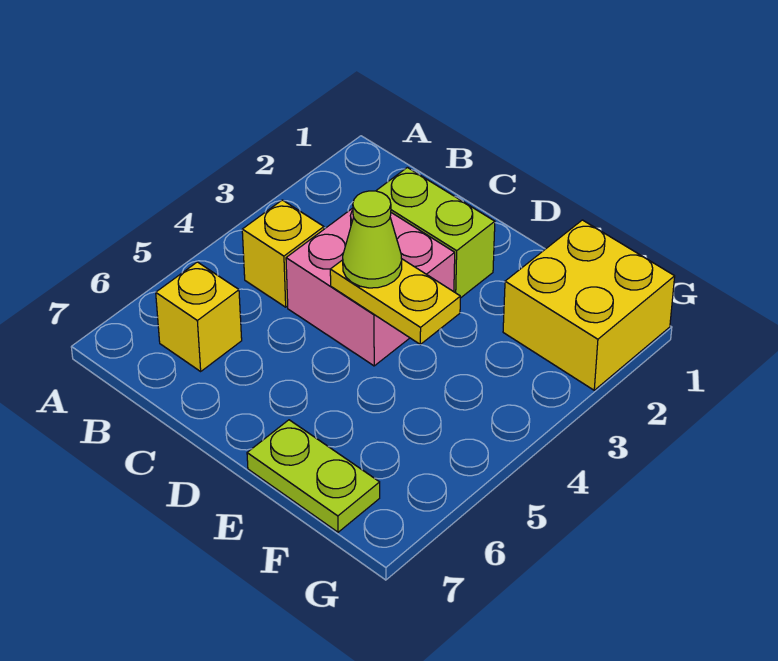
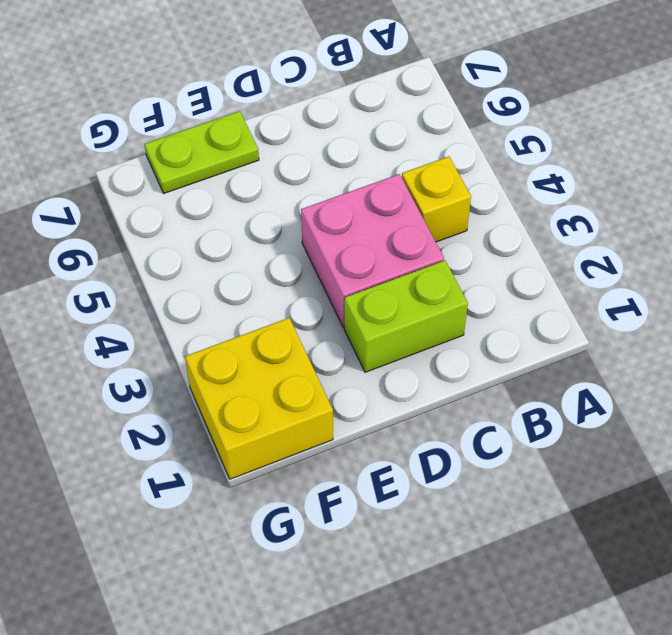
none -> yellow 1x1 brick [156,262,242,371]
none -> yellow 1x2 plate [330,259,460,345]

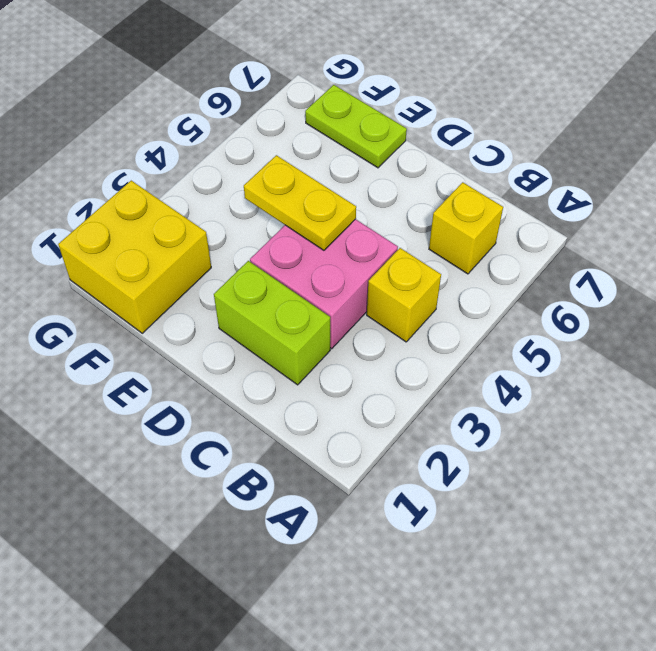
none -> lime 1x1 cone [343,191,402,288]

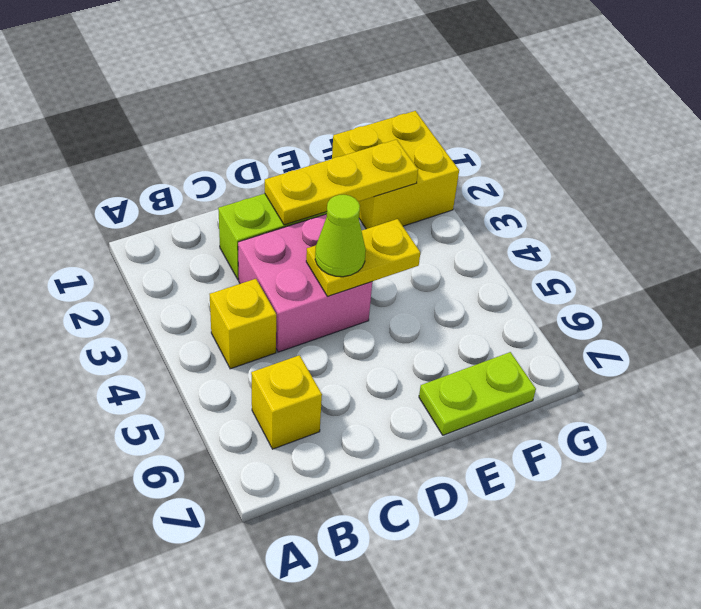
yellow 1x3 plate [265,140,418,225] -> none

